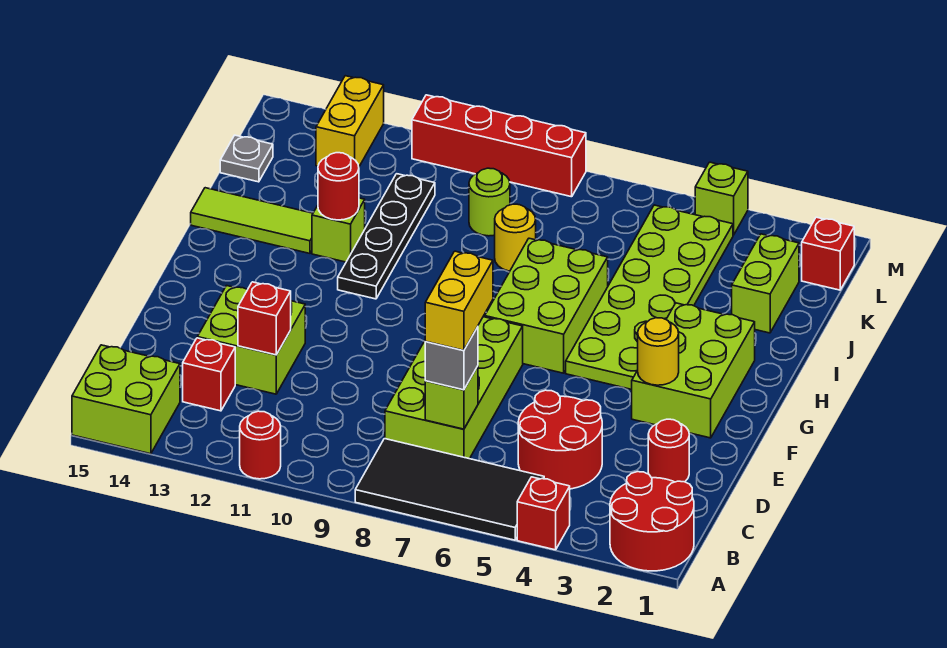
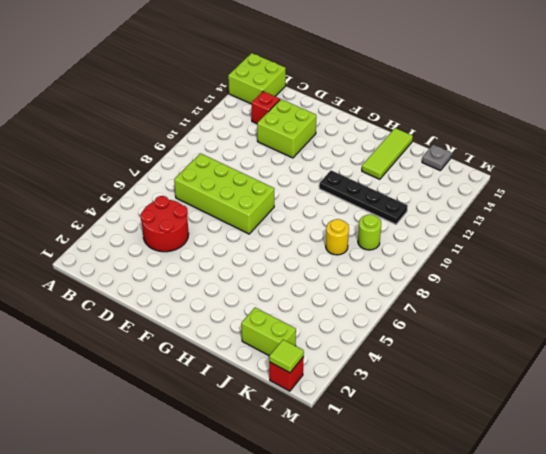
lime 1x1 tile [269,340,304,373] -> none
none -> red 2x2 round brick [610,472,694,571]
none -> red 1x1 brick [517,477,570,550]
none -> black 2x4 tile [355,439,544,540]
none -> red 1x1 round brick [240,411,281,479]

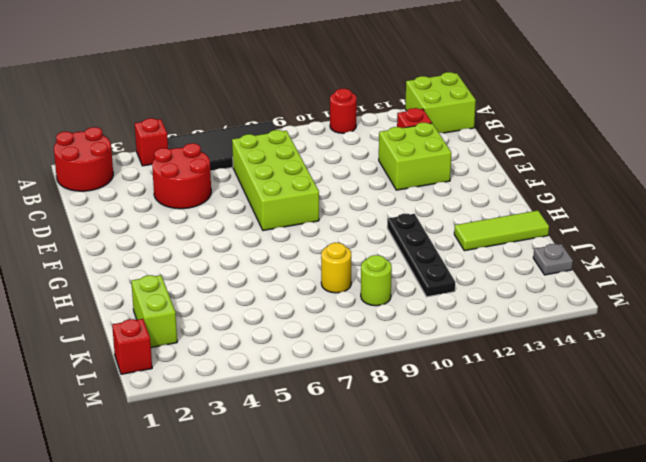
none -> red 1x1 round brick [648,419,689,482]
none -> lime 2x3 brick [632,303,755,438]
none -> lime 2x6 plate [566,205,733,389]
none -> lime 2x3 brick [485,238,608,373]

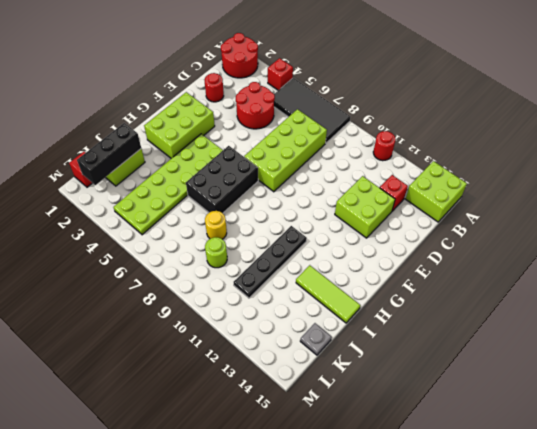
black 2x3 brick [186,146,258,213] -> lime 2x3 brick [485,238,608,373]
black 1x3 brick [77,123,141,185] -> none
none -> lime 1x1 brick [312,198,365,262]
none -> yellow 1x2 brick [316,76,384,166]
none -> lime 1x1 brick [695,162,748,235]
none -> red 1x4 brick [412,95,586,197]

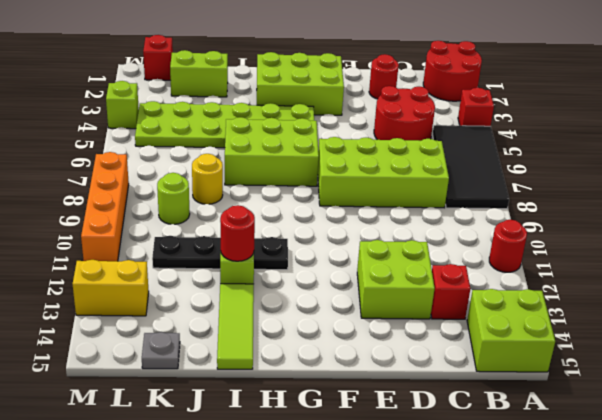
orange 1x4 brick [81,152,129,261] -> red 1x4 brick [412,95,586,197]
none -> lime 1x1 brick [425,366,478,429]
none -> red 1x1 brick [238,282,291,355]
none -> yellow 1x1 round brick [637,318,679,385]
none -> grey 1x1 brick [425,327,478,390]

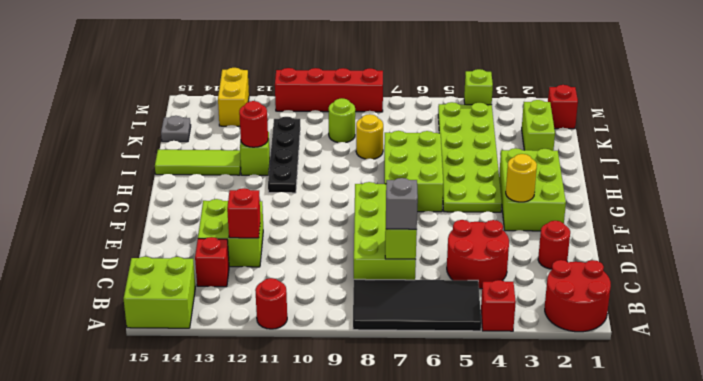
none -> yellow 1x2 brick [425,251,493,350]

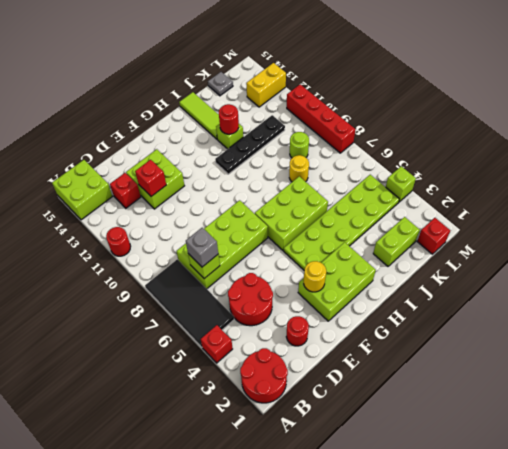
none -> yellow 1x2 brick [425,251,493,350]

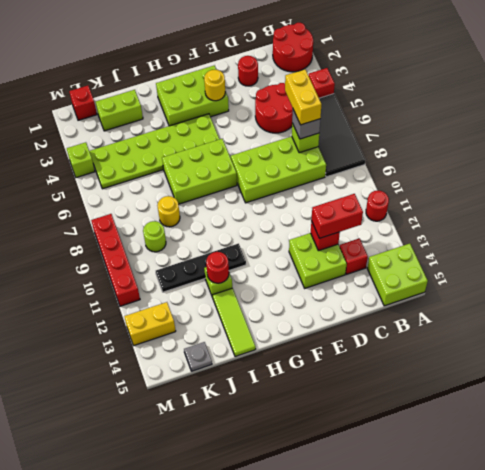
yellow 1x2 brick [285,69,322,125] -> yellow 1x2 brick turned to [425,251,493,350]
red 1x2 brick [311,194,363,238] -> none

